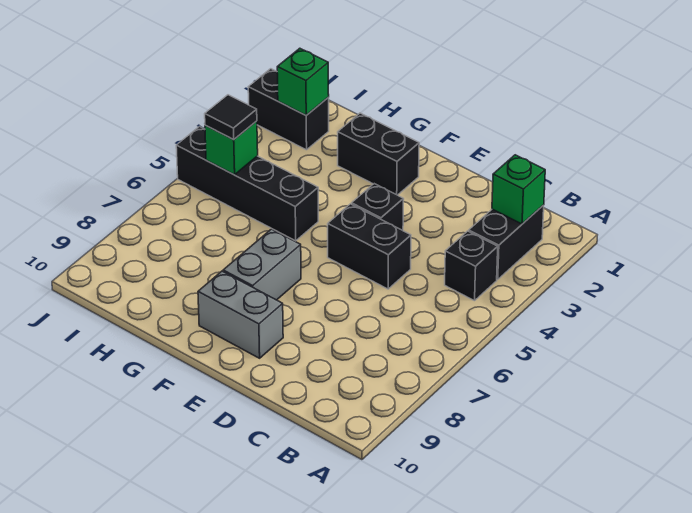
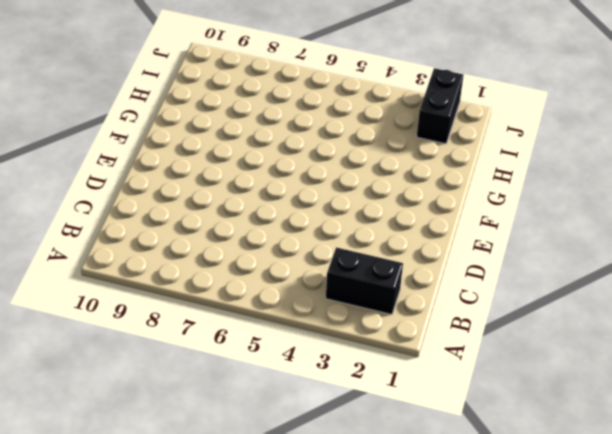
none -> black 1x1 brick [445,231,498,301]
none -> black 1x2 brick [328,204,411,289]
none -> black 1x1 brick [352,184,404,230]

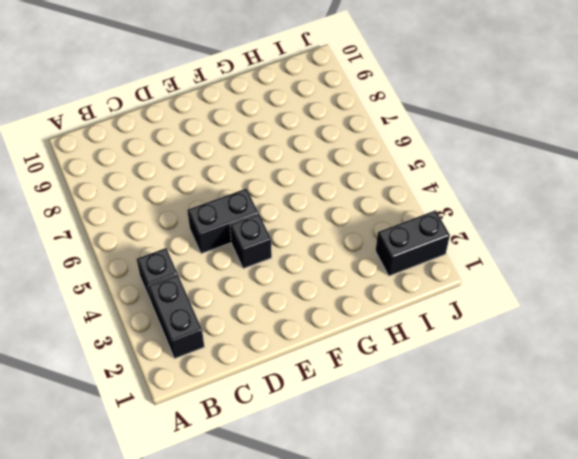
none -> grey 1x2 brick [198,271,283,358]
none -> black 1x2 brick [338,113,419,195]
none -> grey 1x2 brick [223,229,301,300]

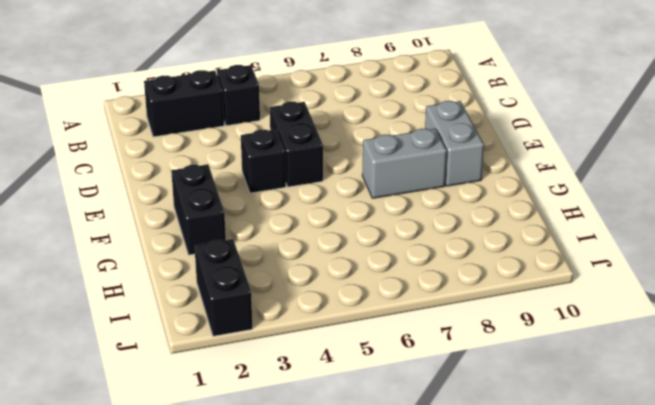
none -> black 1x4 brick [176,126,318,241]
none -> green 1x1 brick [492,155,545,224]
none -> green 1x1 brick [277,48,329,115]

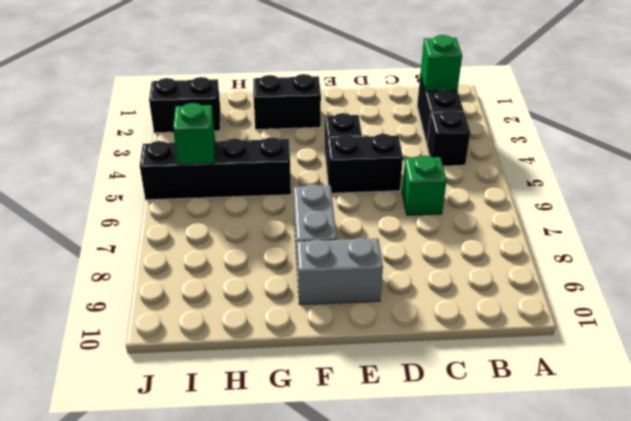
green 1x1 brick [402,156,447,215] -> green 1x1 brick moved to [277,48,329,115]
none -> black 1x1 tile [205,95,257,140]

